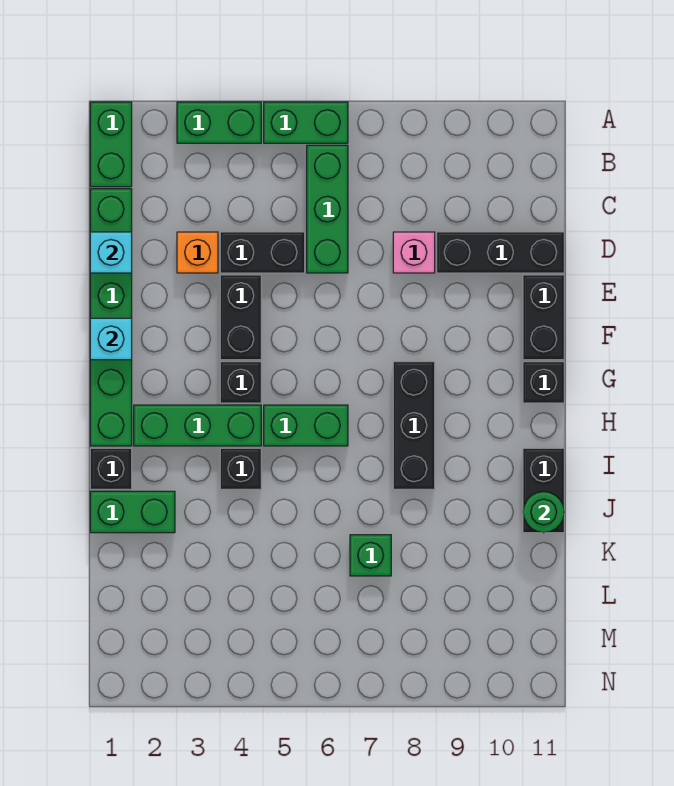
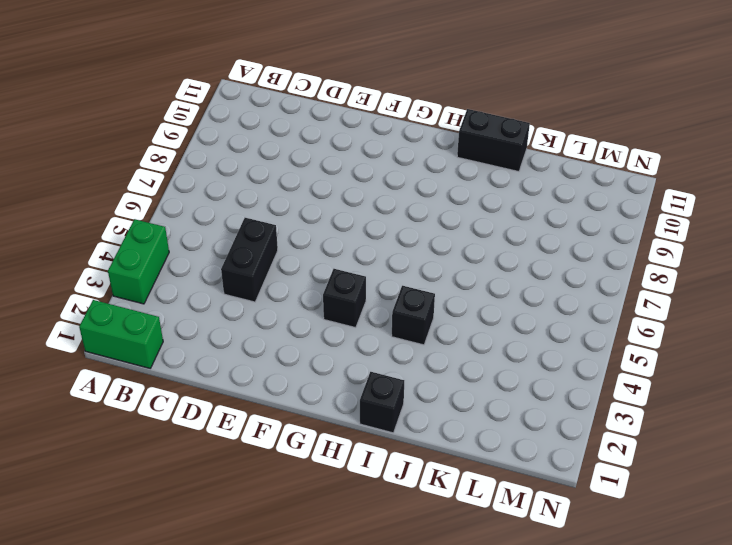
none -> green 1x2 brick [264,102,348,143]
none -> green 1x3 brick [307,145,348,273]
none -> green 1x6 brick [90,189,132,446]

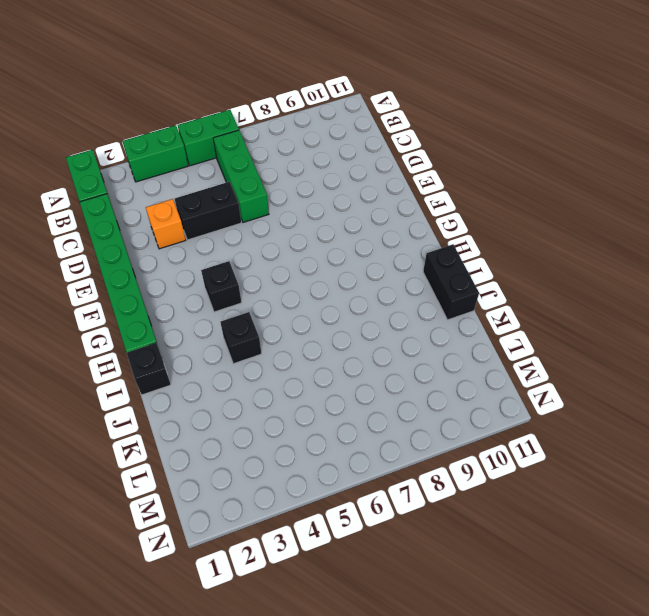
none -> pink 1x1 brick [393,232,435,273]
none -> black 1x3 brick [437,232,564,273]
none -> black 1x2 brick [220,275,261,360]

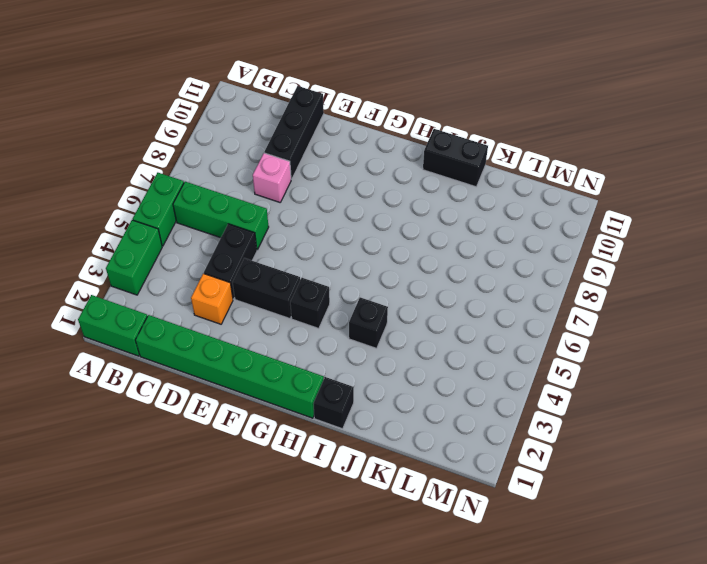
none -> black 1x2 brick [523,275,564,360]
none -> black 1x3 brick [393,362,435,489]
none -> black 1x1 brick [523,362,564,403]

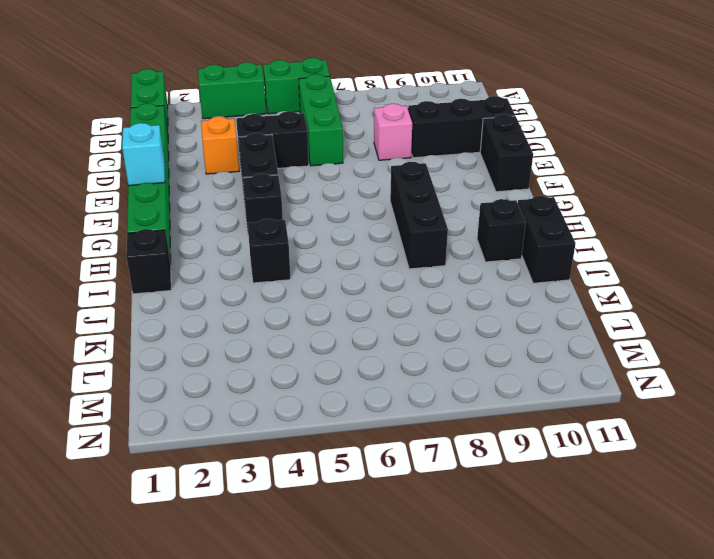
black 1x1 brick [477,199,526,262] -> black 1x1 brick moved to [523,362,564,403]
none -> green 1x3 brick [134,405,261,446]
none -> green 1x2 brick [264,405,348,446]
none -> green 1x2 brick [90,491,175,533]

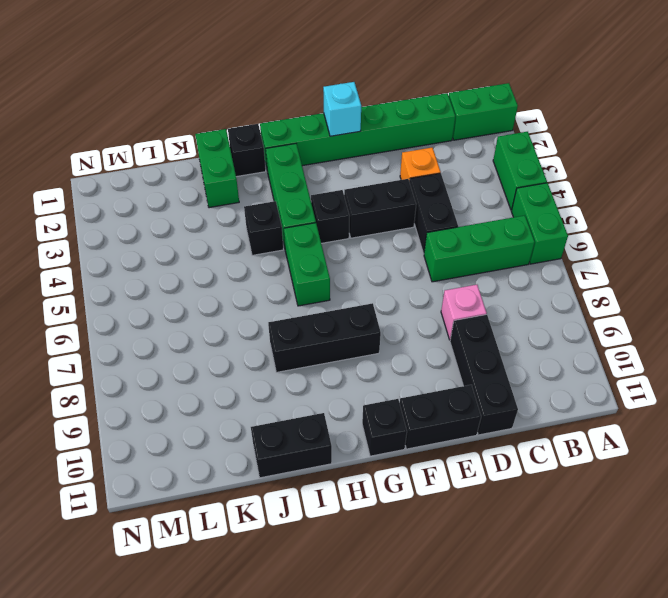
none -> green 1x1 brick [350,535,391,576]
none -> cyan 1x1 brick [90,232,132,273]
none -> green 1x1 round brick [523,491,564,533]

